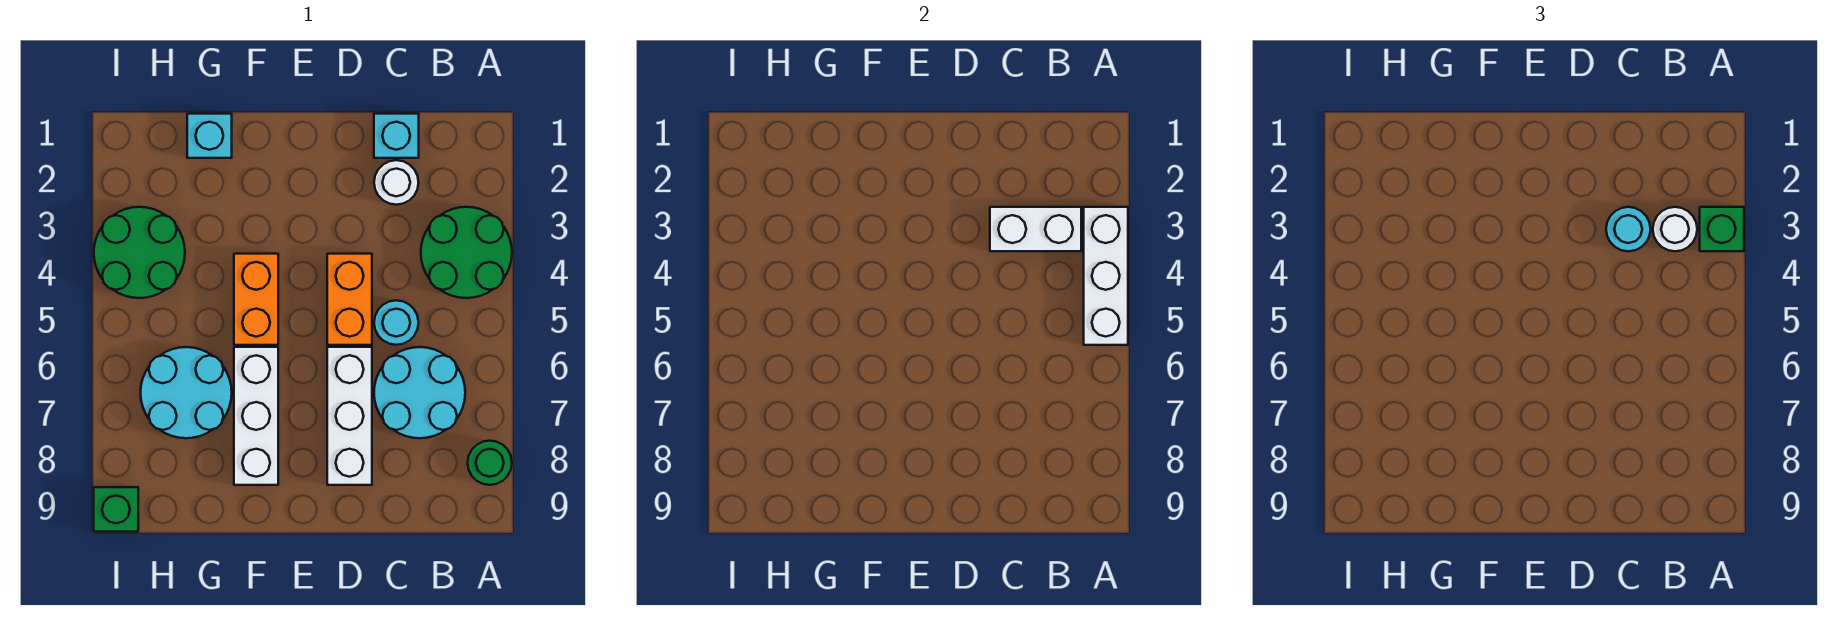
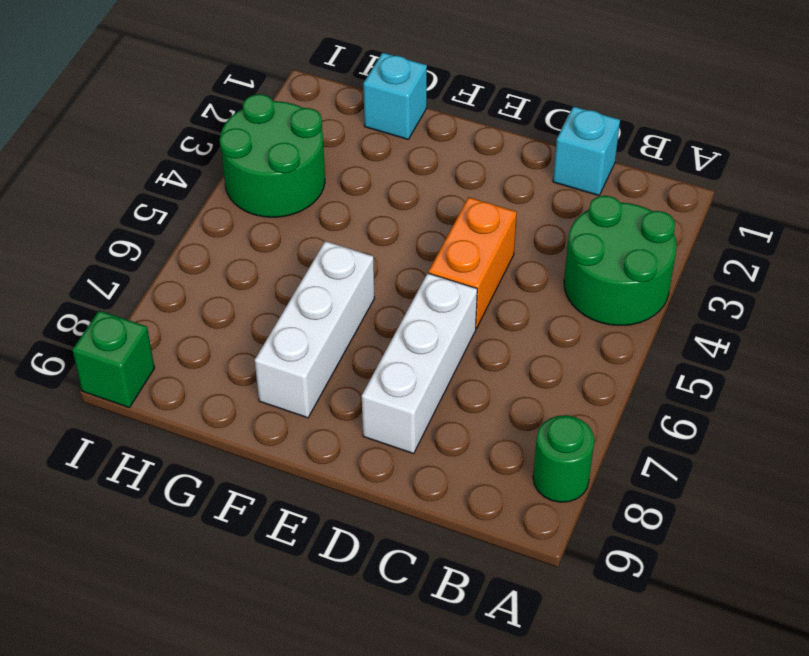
none -> cyan 2x2 round brick [374,347,465,438]
none -> white 1x1 round brick [374,160,419,205]
none -> cyan 1x1 round brick [374,300,419,345]

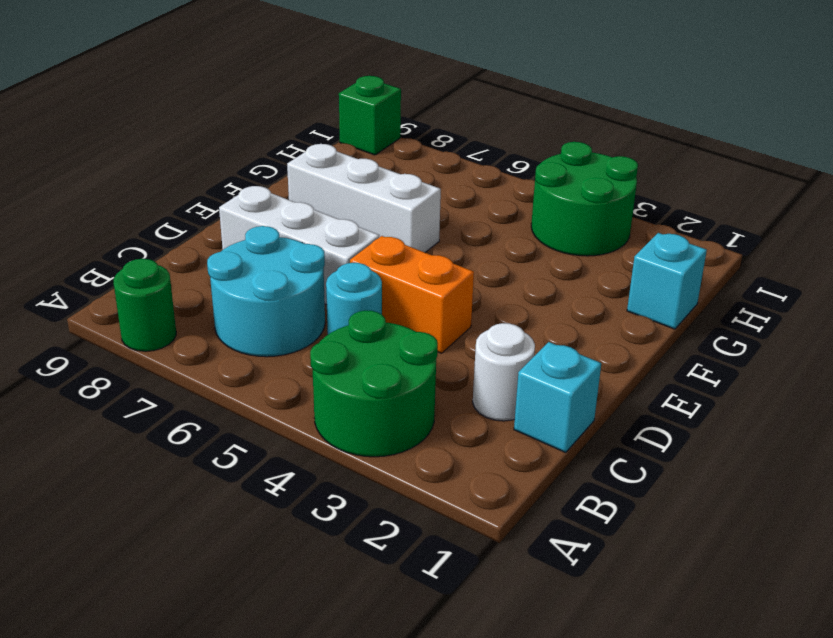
none -> orange 1x2 brick [234,254,278,345]
none -> cyan 2x2 round brick [141,347,232,438]
none -> white 1x3 brick [1084,207,1128,345]

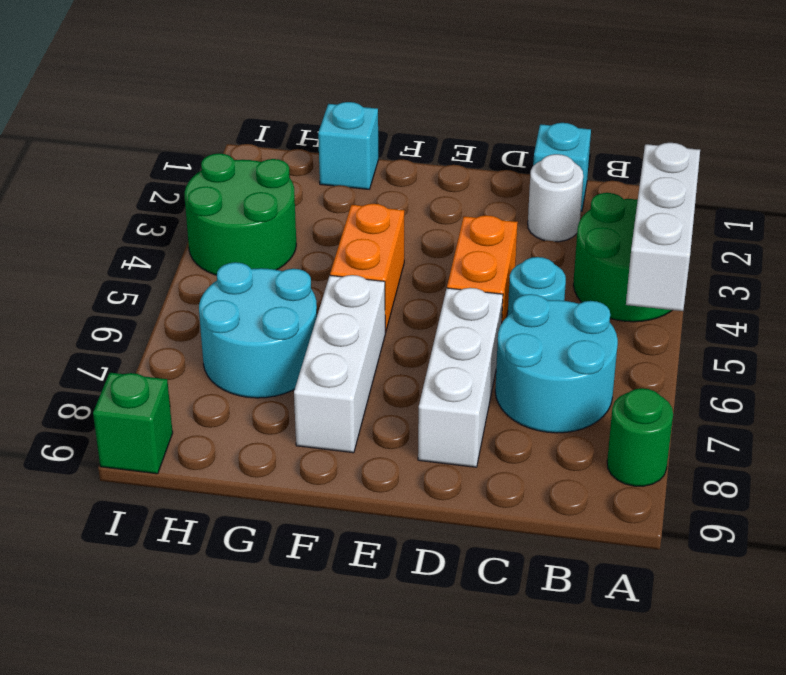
none -> white 1x2 brick [990,207,1081,251]
none -> green 1x1 brick [1700,207,1744,251]
none -> white 1x1 round brick [1653,207,1697,251]

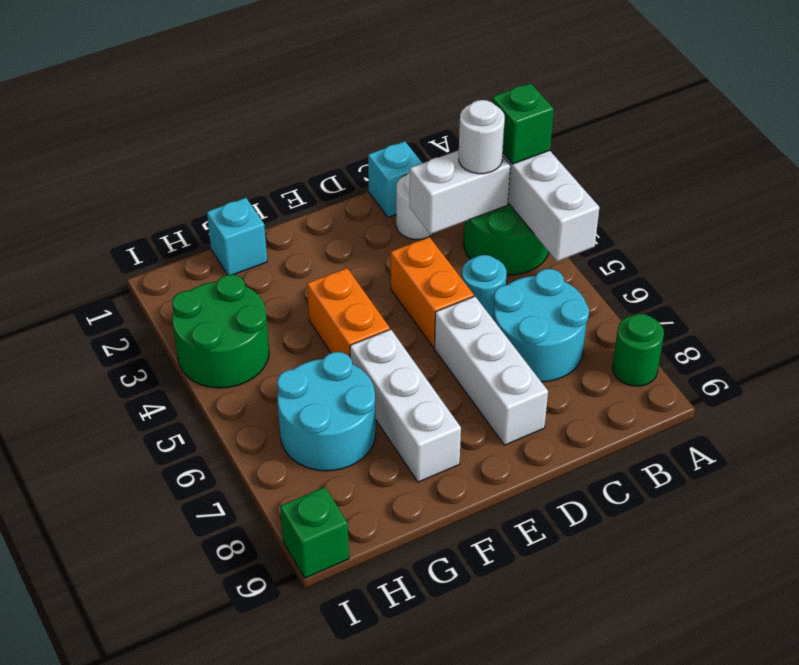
none -> cyan 1x1 round brick [1606,207,1651,251]

